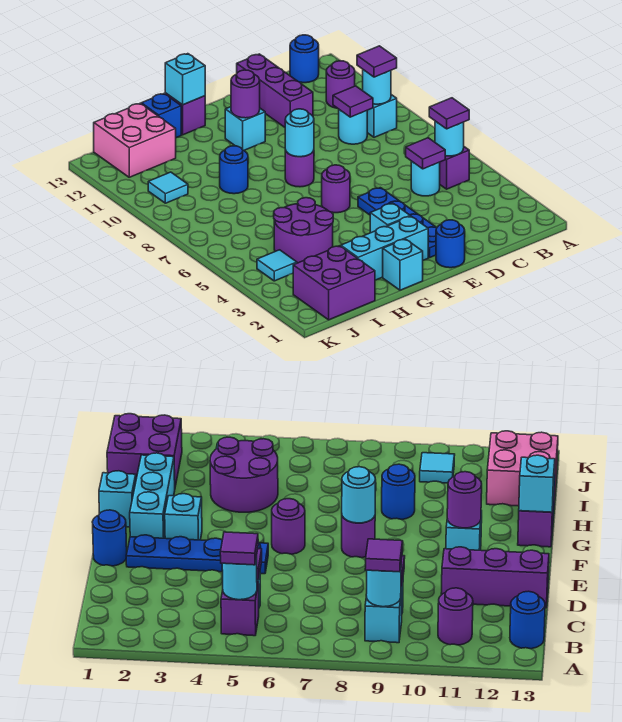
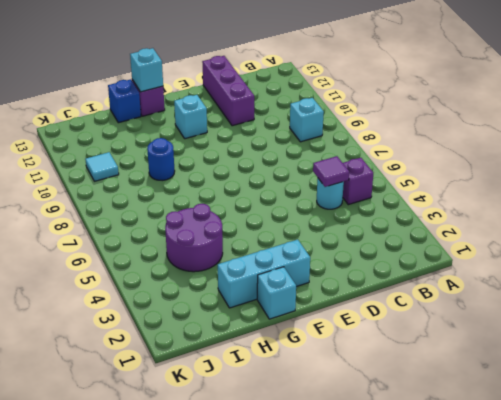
none -> purple 1x1 round brick [326,61,355,108]
none -> blue 1x1 round brick [290,35,319,83]
none -> cyan 1x1 round brick [339,110,367,144]
none -> blue 1x1 round brick [436,220,465,268]

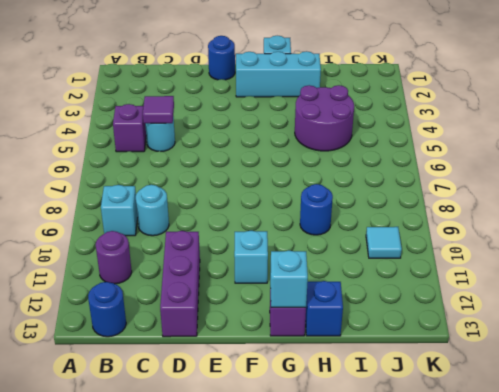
none -> blue 1x4 plate [358,188,437,258]
none -> cyan 1x1 brick [370,203,410,233]
none -> purple 1x1 round brick [322,165,350,213]
none -> purple 1x1 round brick [285,150,314,187]

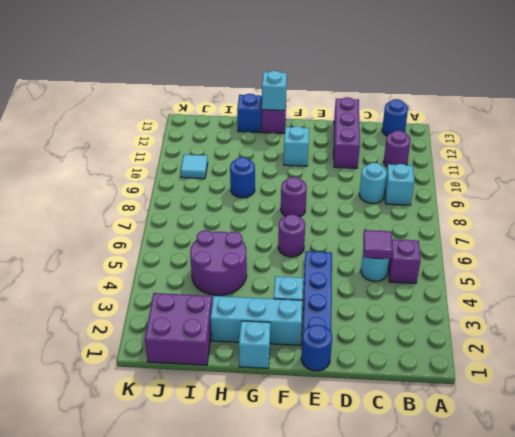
none -> pink 2x2 brick [94,103,176,177]
none -> cyan 1x1 tile [257,250,297,281]
none -> cyan 1x1 round brick [435,121,464,156]
none -> cyan 1x1 round brick [363,70,391,104]

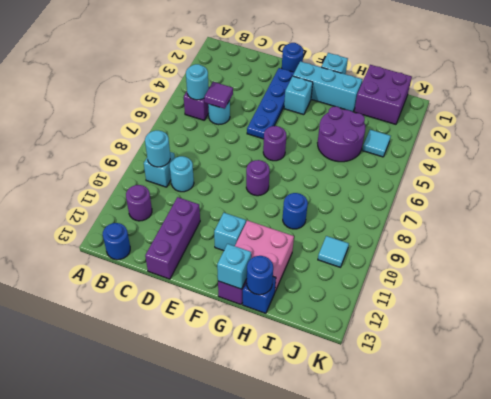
pink 2x2 brick [235,220,294,291] -> pink 2x2 brick moved to [94,103,176,177]
blue 1x1 round brick [247,256,273,295] -> none
none -> purple 1x1 tile [333,86,373,117]
none -> cyan 1x1 round brick [285,109,314,157]
none -> purple 1x1 round brick [231,70,260,118]
none -> purple 1x1 tile [429,98,469,129]

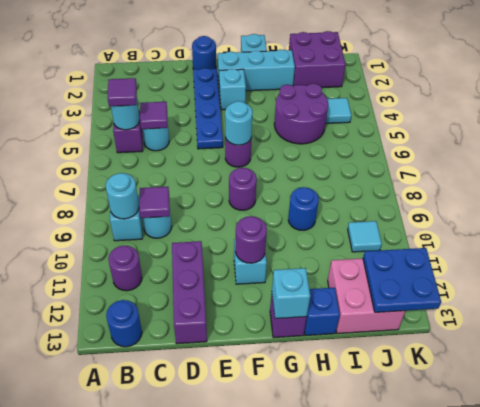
cyan 1x1 round brick [225,101,253,145] -> cyan 1x1 round brick moved to [285,109,314,157]
blue 2x2 plate [363,248,441,312] -> none
none -> purple 1x1 tile [357,46,397,77]

